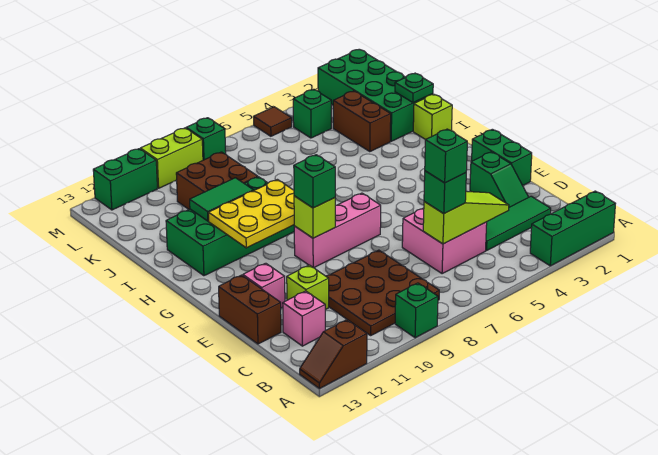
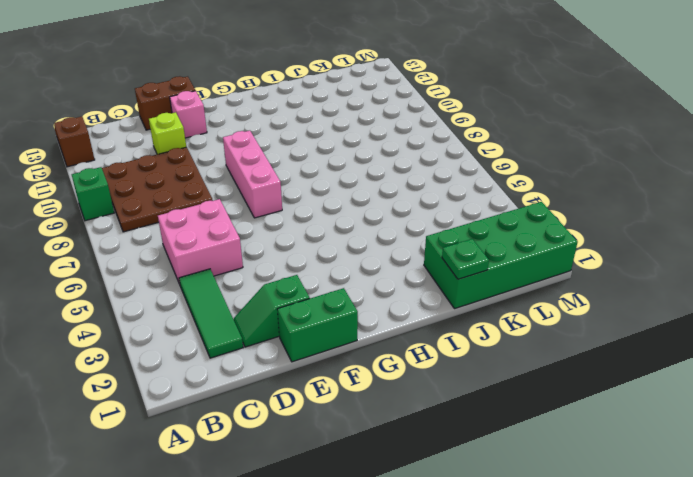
none -> green 1x3 brick [530,191,616,266]
none -> pink 1x1 brick [283,291,325,346]
none -> green 2x4 brick [166,177,294,276]
none -> lime 1x1 brick [413,94,452,140]

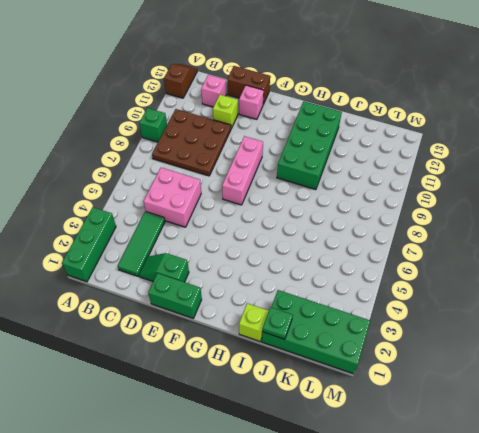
none -> brown 1x2 brick [333,91,391,152]
none -> brown 2x2 brick [176,152,258,209]
none -> green 1x1 brick [293,89,331,138]
none -> brown 1x1 tile [254,107,292,136]

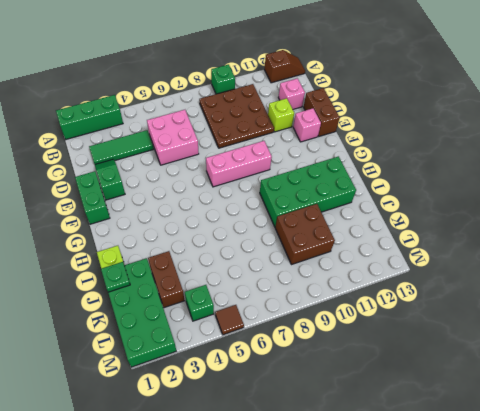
none -> green 1x1 brick [186,118,226,160]
none -> lime 1x2 brick [140,128,203,188]
none -> green 1x2 brick [93,149,157,210]
none -> lime 1x3 slope [423,191,509,244]

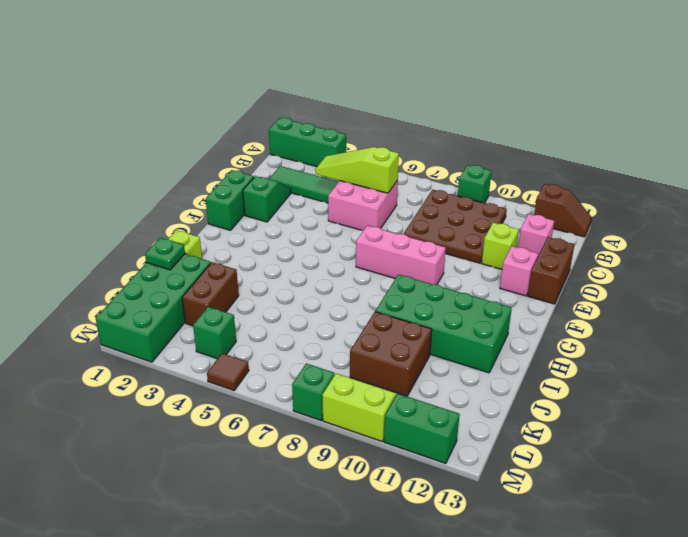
none -> lime 1x1 brick [294,196,335,238]
none -> yellow 2x3 plate [208,180,294,248]
none -> green 1x2 tile [190,178,253,221]
none -> green 1x1 brick [424,171,466,214]

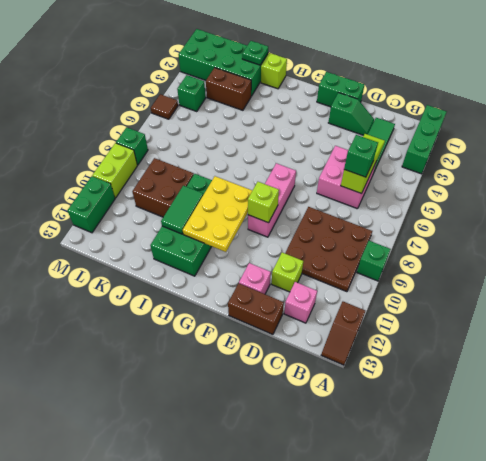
none -> green 1x1 brick [294,155,335,208]
none -> green 1x1 brick [425,129,467,183]

